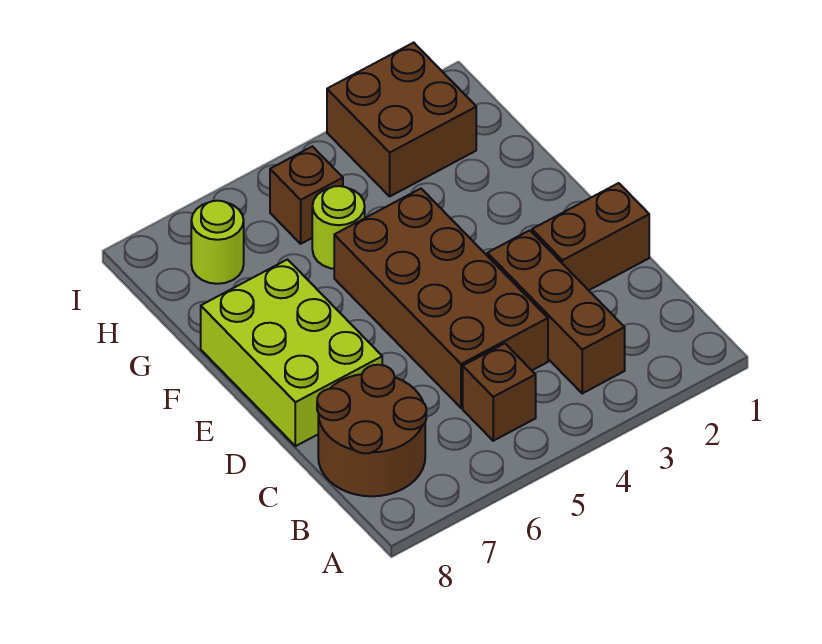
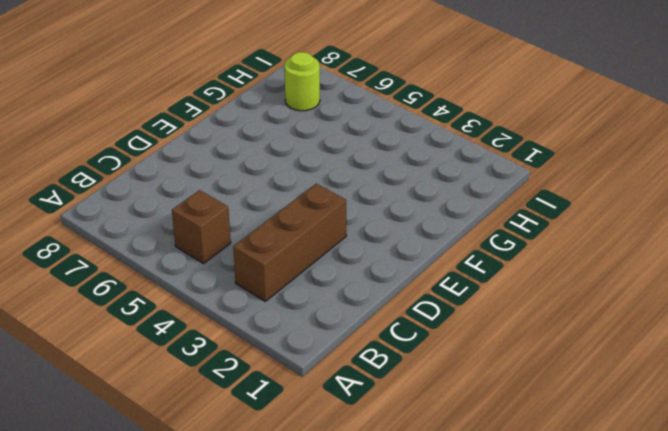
none -> brown 2x2 round brick [317,365,426,496]
none -> brown 2x4 brick [334,189,548,408]

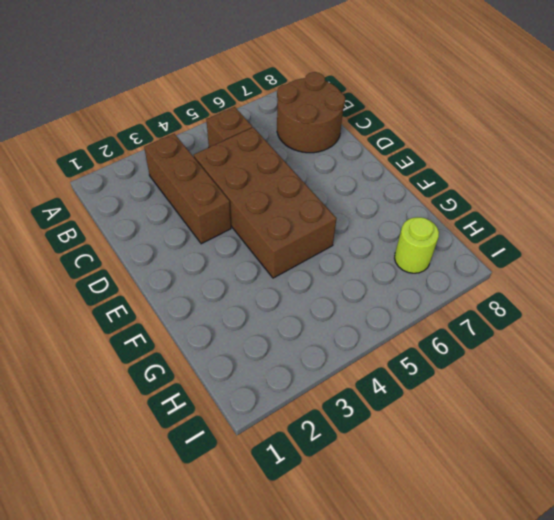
none -> brown 1x2 brick [532,183,649,290]
none -> lime 2x3 brick [201,260,382,446]

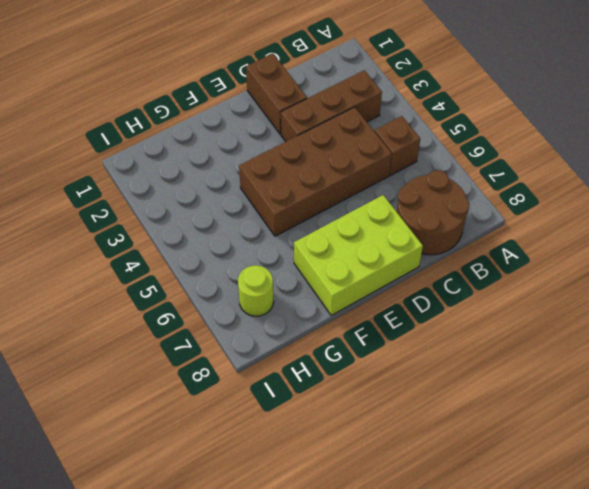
none -> lime 1x1 round brick [312,186,365,269]
none -> brown 2x2 brick [327,43,476,196]

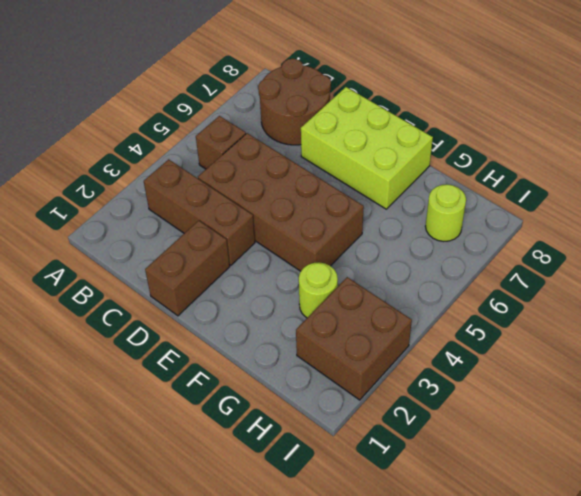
lime 1x1 round brick [299,262,338,318] -> lime 1x1 round brick moved to [312,186,365,269]
none -> brown 1x1 brick [270,146,343,244]

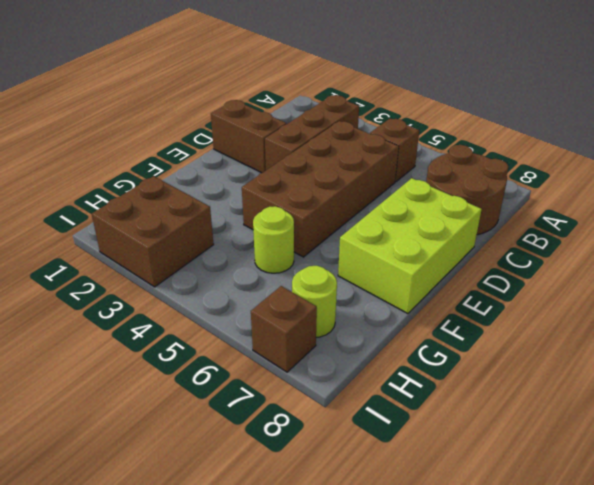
brown 1x1 brick [251,286,317,372] -> brown 1x1 brick moved to [270,146,343,244]

